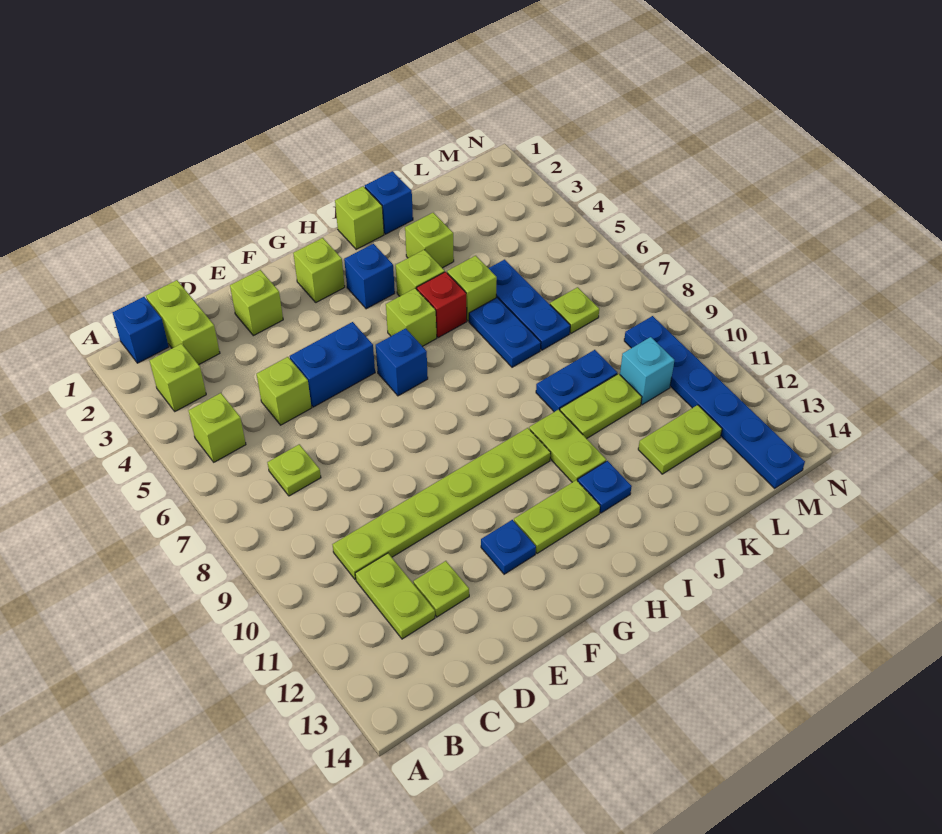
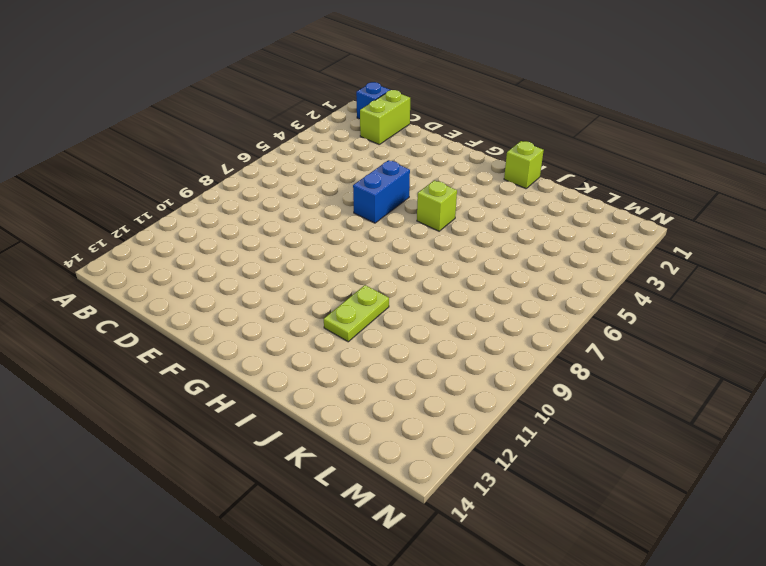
blue 1x2 brick [353,160,410,223] -> blue 1x2 brick turned to [290,322,375,407]
none -> lime 1x1 brick [150,344,206,411]
none -> lime 1x1 brick [188,393,246,462]
none -> lime 1x1 plate [267,444,321,496]
none -> lime 1x6 plate [332,428,551,580]

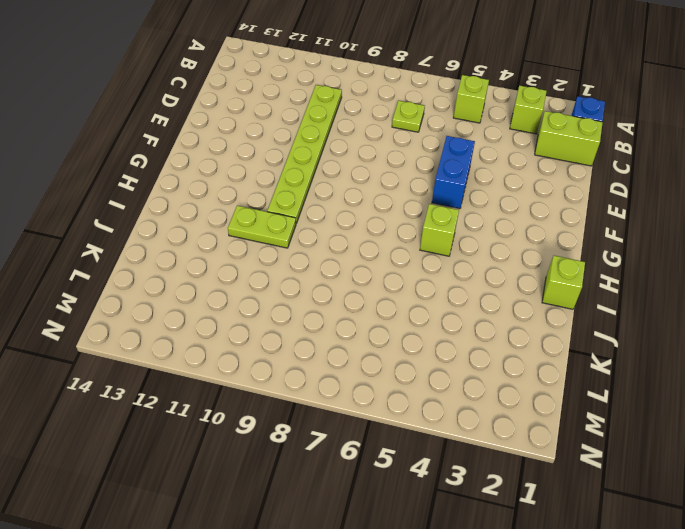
none -> lime 1x2 plate [355,553,435,639]
none -> lime 1x1 brick [257,357,312,425]
none -> lime 1x1 plate [413,561,469,617]
none -> lime 1x1 brick [230,270,283,336]

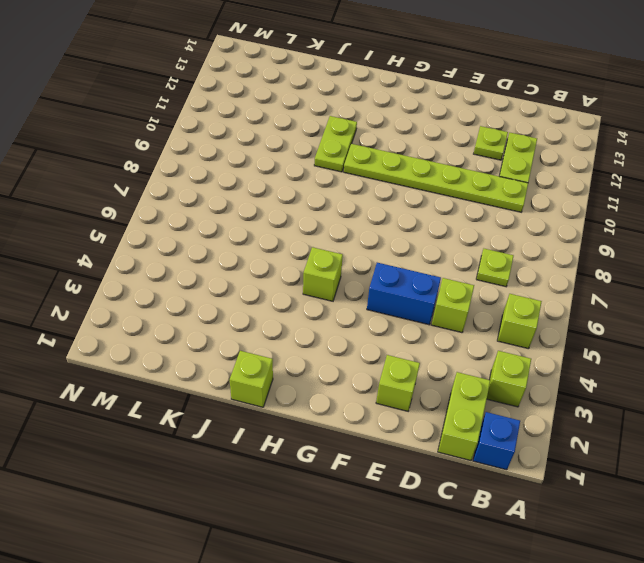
none -> blue 1x1 plate [481,520,536,574]
none -> lime 1x1 brick [293,238,345,302]
none -> blue 1x1 brick [376,328,428,396]
none -> lime 1x2 plate [514,480,600,553]

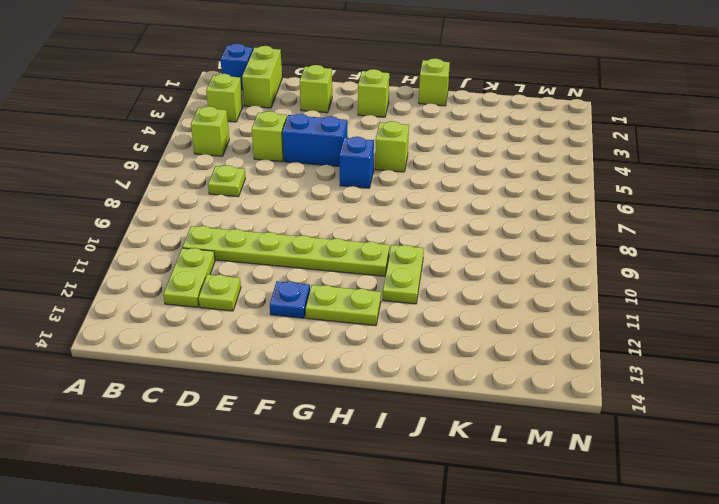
none -> blue 1x1 brick [344,244,395,309]
none -> lime 1x1 brick [396,250,445,296]
none -> red 1x1 brick [417,272,467,338]
none -> blue 1x1 plate [578,461,632,513]

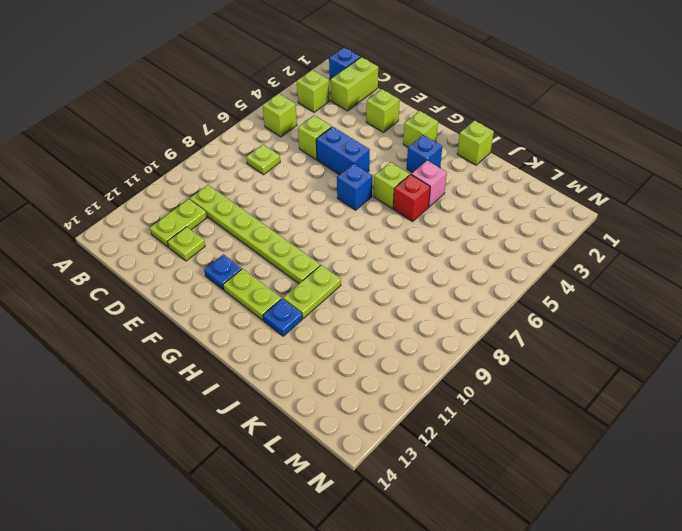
pink 1x1 brick [411,160,447,207] -> lime 1x1 brick [396,250,445,296]
none -> blue 1x1 brick [365,171,413,234]
none -> lime 1x1 brick [405,213,454,268]
none -> lime 1x1 brick [447,256,497,321]
none -> blue 1x2 plate [469,298,541,367]

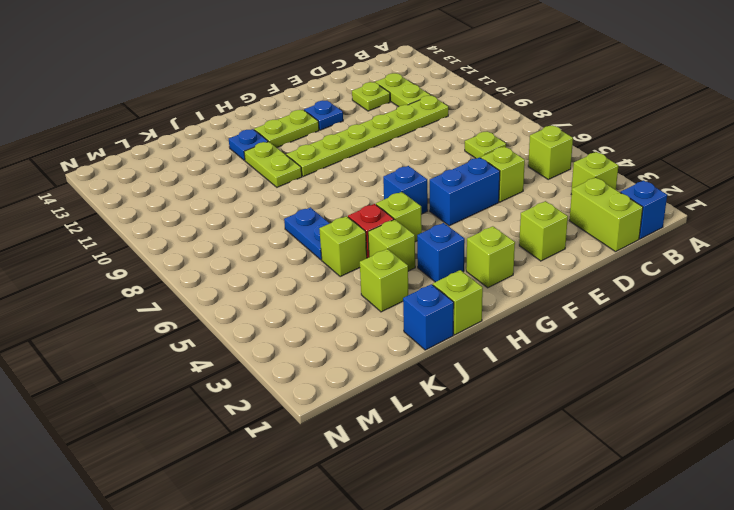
none -> blue 1x2 plate [536,350,617,412]
none -> lime 1x2 plate [560,374,642,439]
none -> blue 1x3 plate [489,260,570,350]
none -> lime 1x2 plate [638,405,722,474]

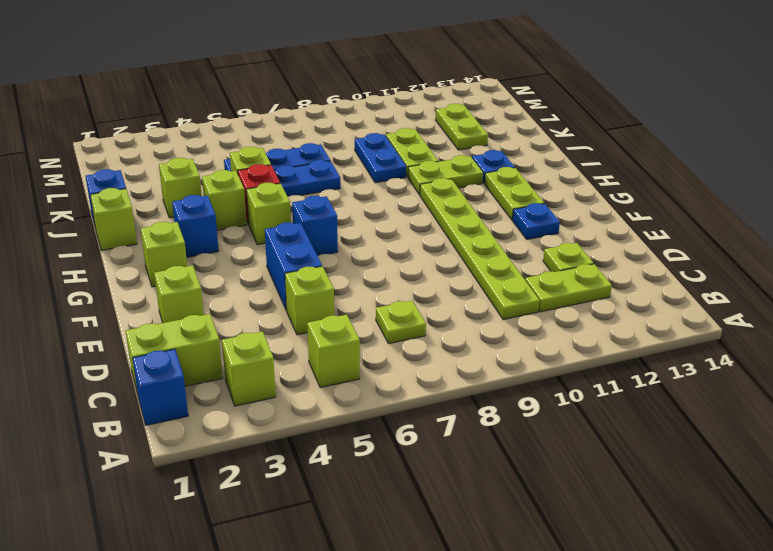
none -> lime 1x1 plate [550,287,599,333]
none -> cyan 1x1 brick [620,337,674,405]
none -> blue 1x6 plate [624,316,805,489]

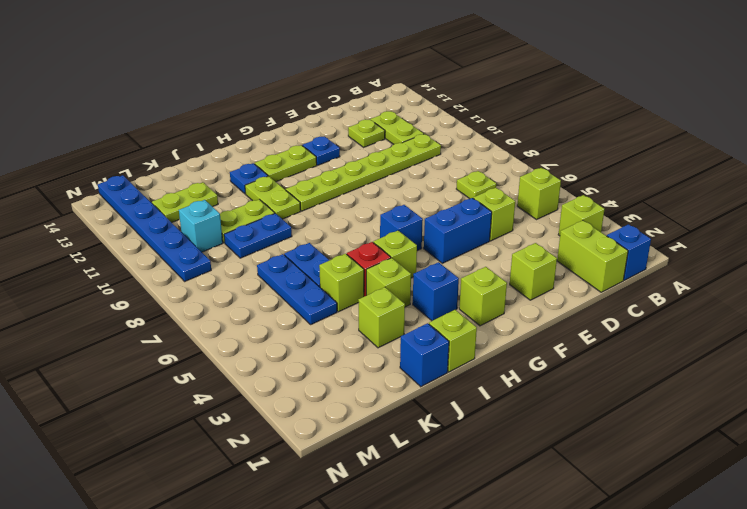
none -> lime 1x1 plate [550,287,599,333]

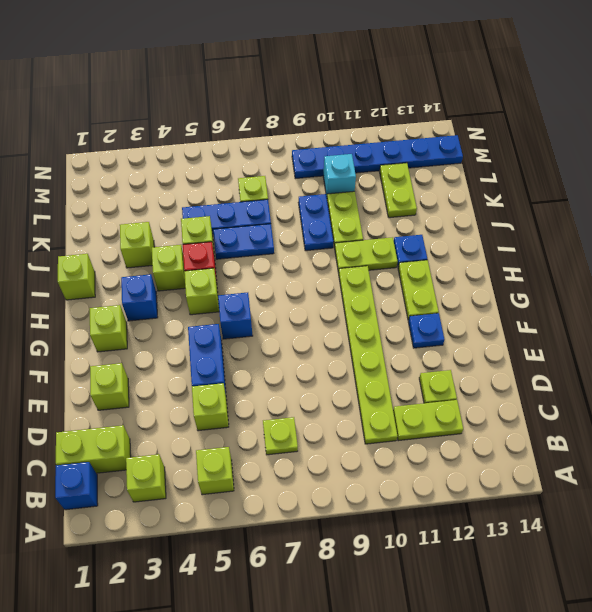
none -> blue 1x1 brick [365,171,413,234]

